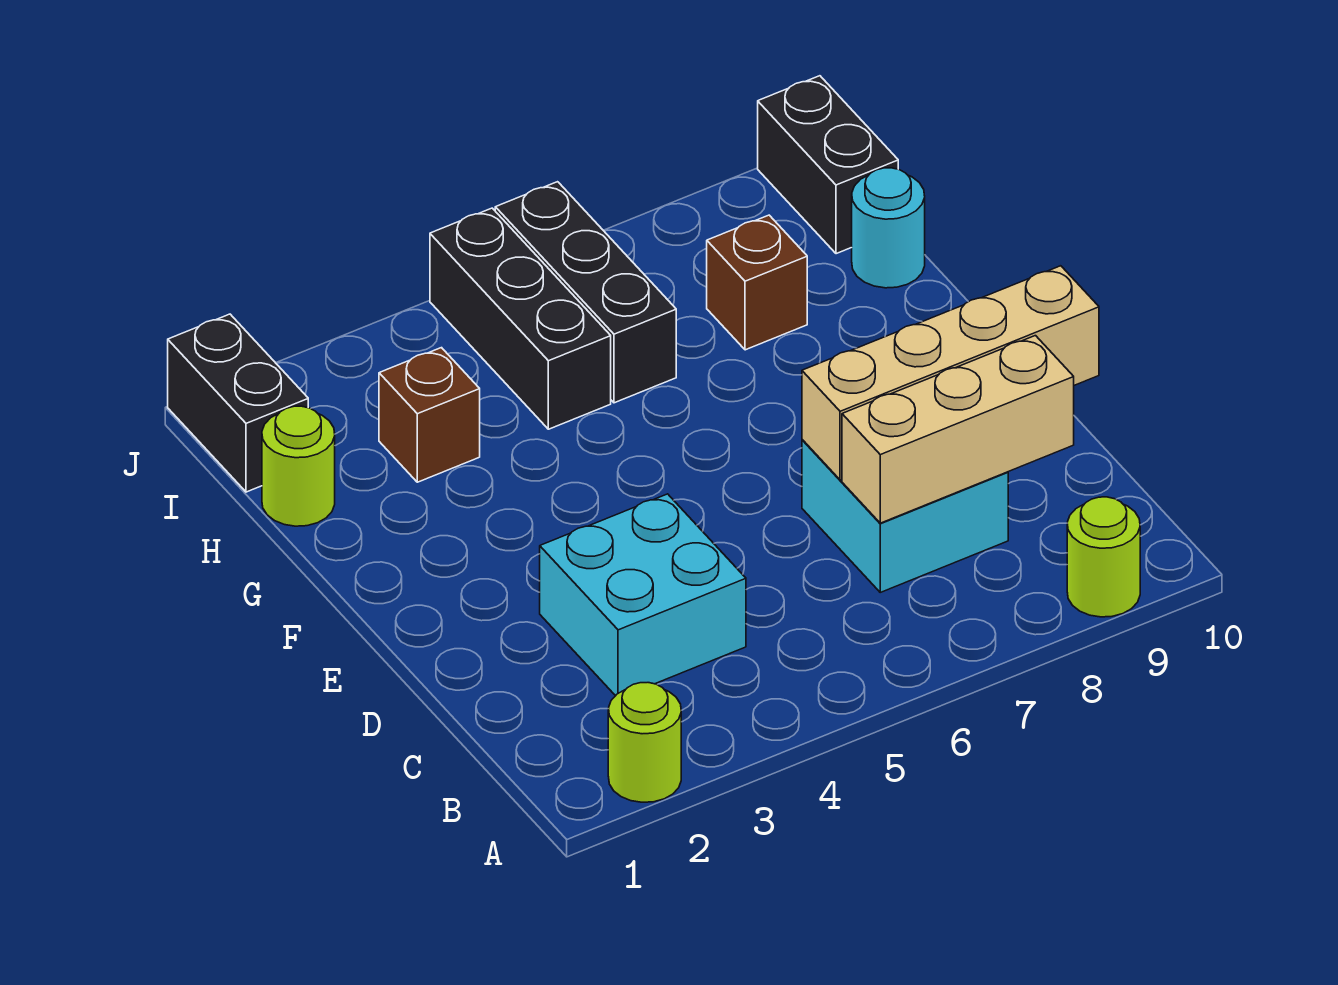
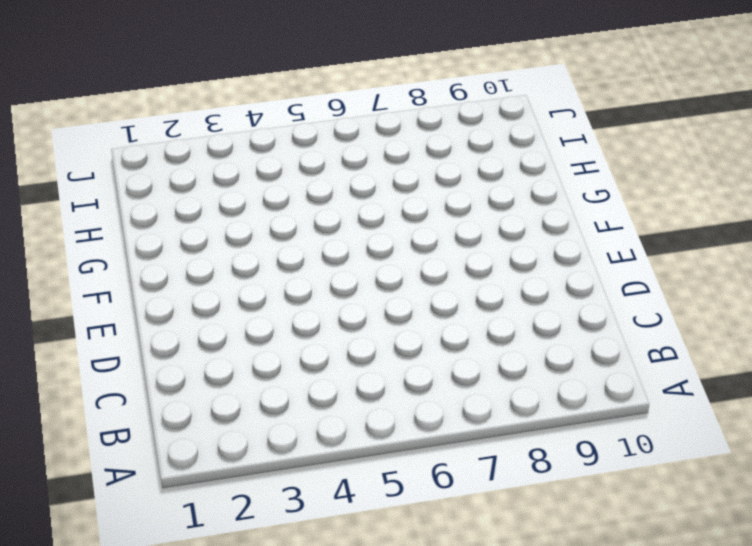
none -> lime 1x1 round brick [608,683,681,802]
none -> lime 1x1 round brick [1067,497,1140,617]
none -> cyan 2x2 brick [540,494,746,696]

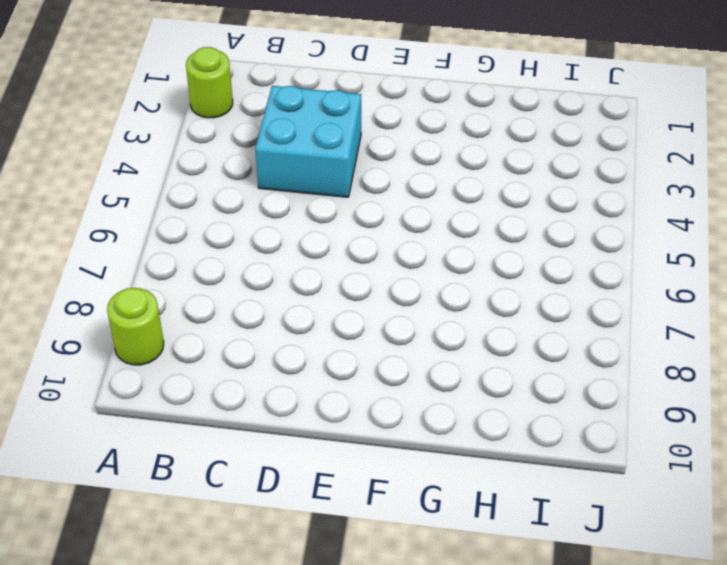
none -> cyan 2x2 brick [802,440,1008,592]
none -> lime 1x1 round brick [262,406,335,526]
none -> brown 1x1 brick [379,348,480,482]

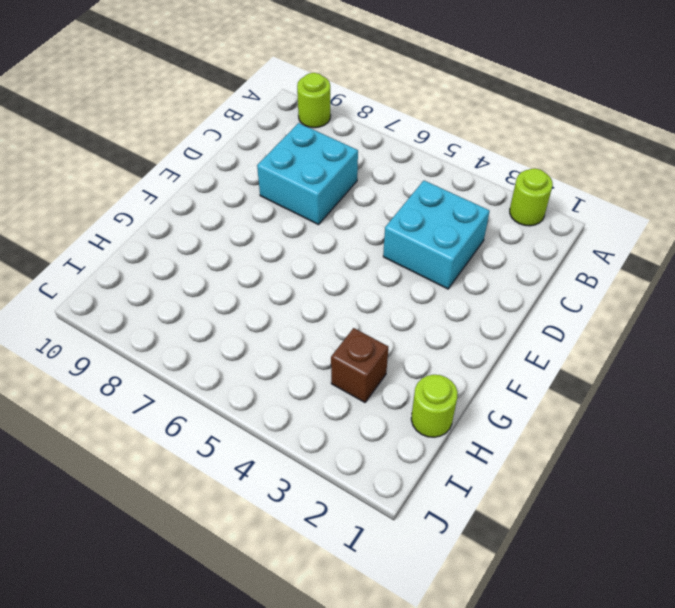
none -> black 1x3 brick [430,208,611,429]
none -> black 1x3 brick [495,182,676,403]
none -> brown 1x1 brick [707,215,807,350]

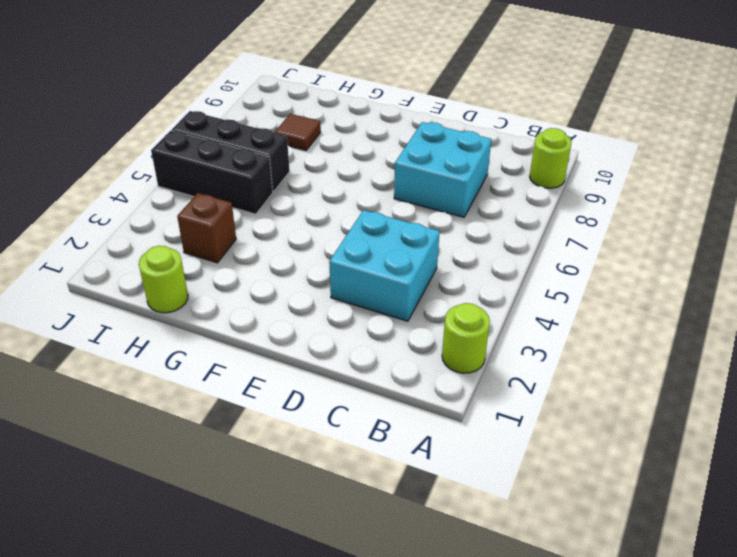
brown 1x1 tile [275,114,321,150] -> brown 1x1 brick [707,215,807,350]
none -> cyan 1x1 round brick [852,168,925,288]
none -> black 1x2 brick [168,314,308,492]
none -> black 1x2 brick [758,76,898,254]

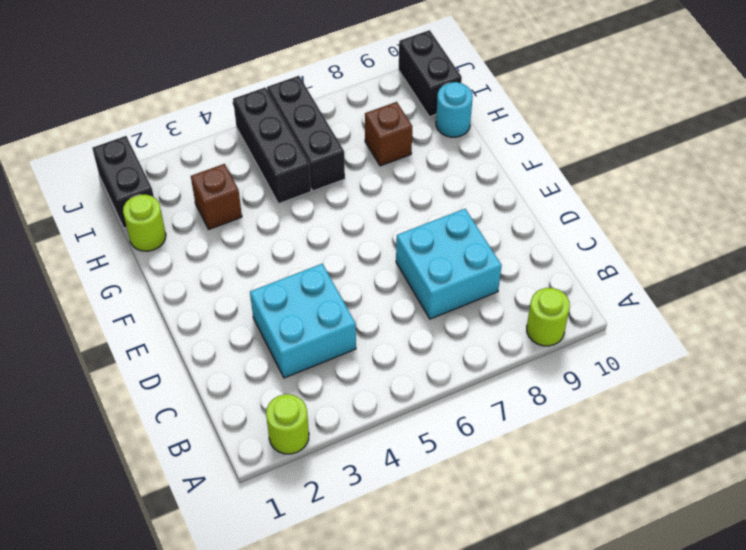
none -> tan 1x3 brick [842,336,1074,523]
none -> tan 1x4 brick [802,266,1099,480]

